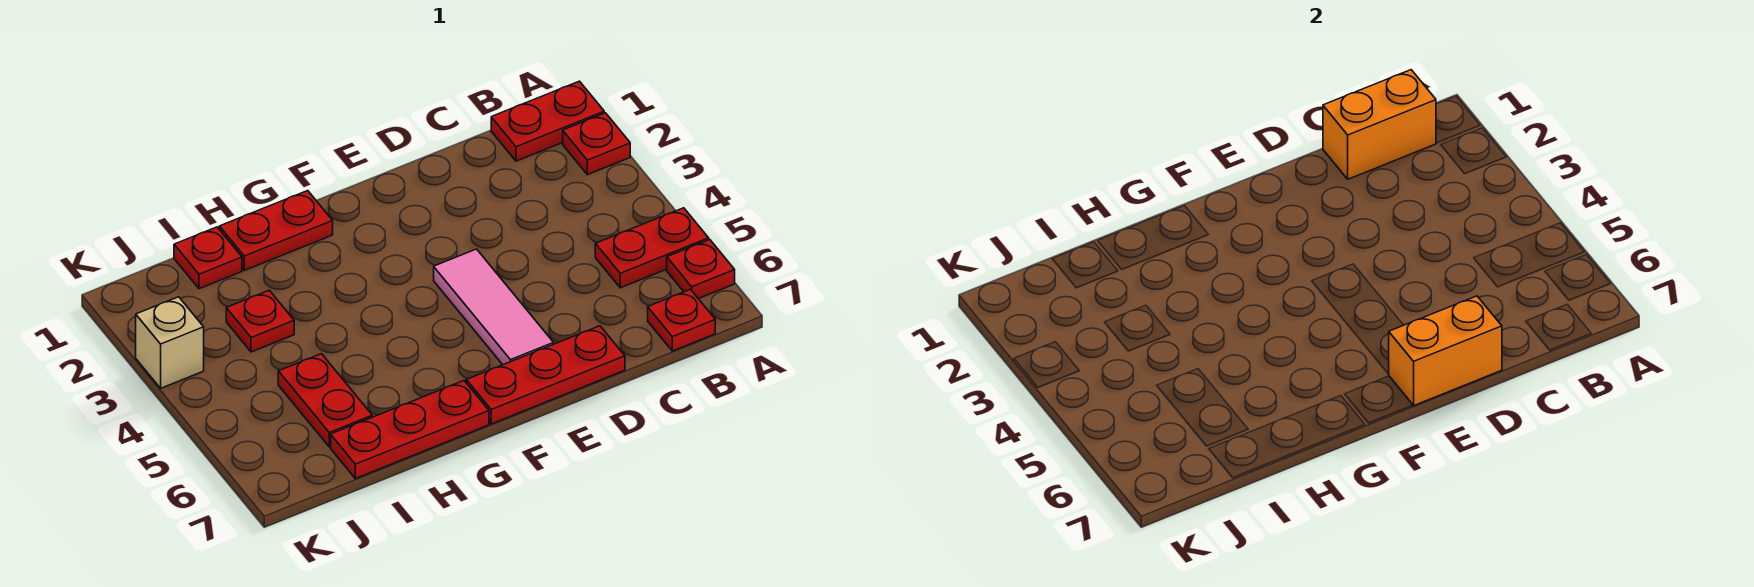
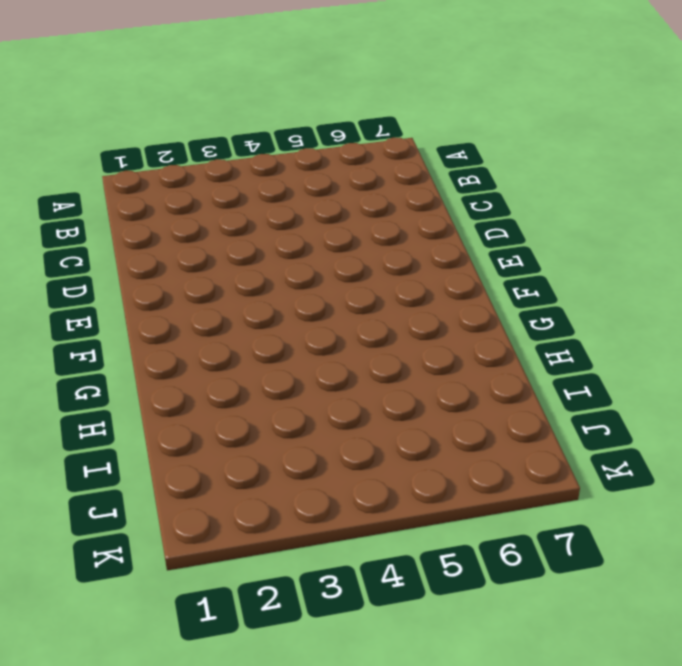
none -> red 1x2 plate [491,81,604,161]
none -> red 1x1 plate [563,113,630,175]
none -> red 1x2 plate [595,208,709,288]

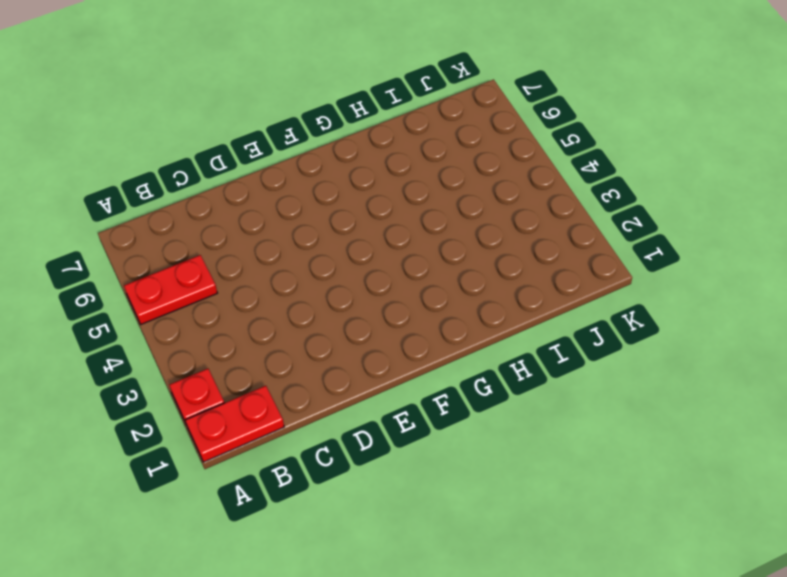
none -> red 1x1 plate [667,240,735,299]
none -> red 1x1 plate [648,289,715,351]
none -> red 1x3 plate [466,326,625,424]

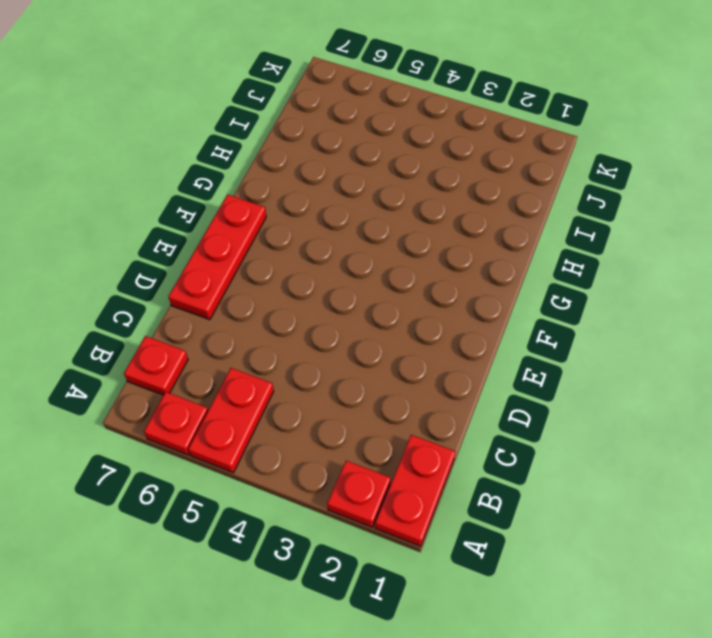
none -> pink 1x3 tile [434,249,554,365]
none -> red 1x2 plate [219,191,333,270]
none -> red 1x3 plate [331,381,489,479]

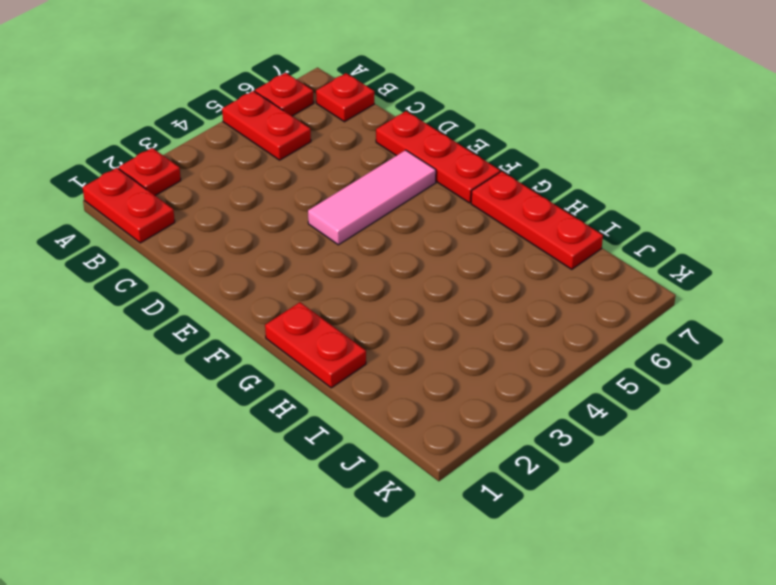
none -> red 1x1 plate [174,227,242,289]
none -> red 1x1 plate [226,290,294,352]
none -> red 1x2 plate [278,354,372,447]

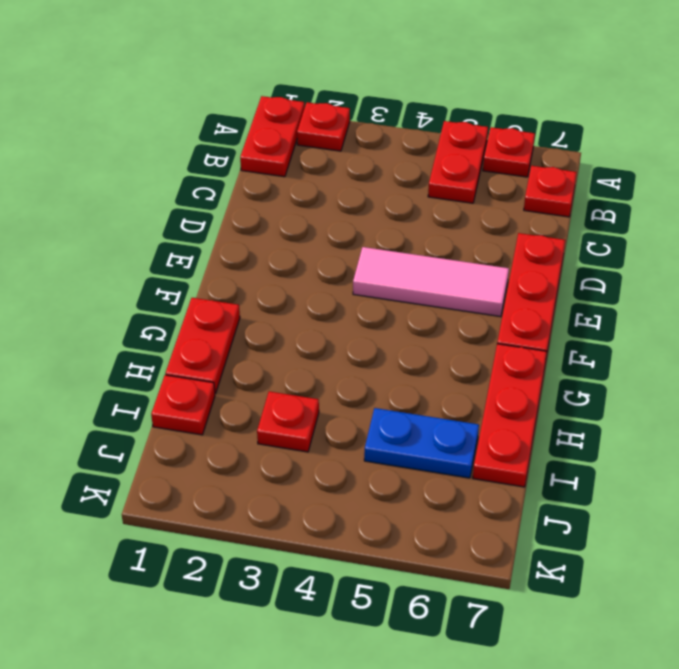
blue 1x2 plate [364,408,479,478] -> red 1x2 plate [278,354,372,447]
none -> tan 1x1 brick [136,297,204,388]
none -> orange 1x2 brick [1323,70,1436,179]
none -> orange 1x2 brick [1389,296,1502,406]

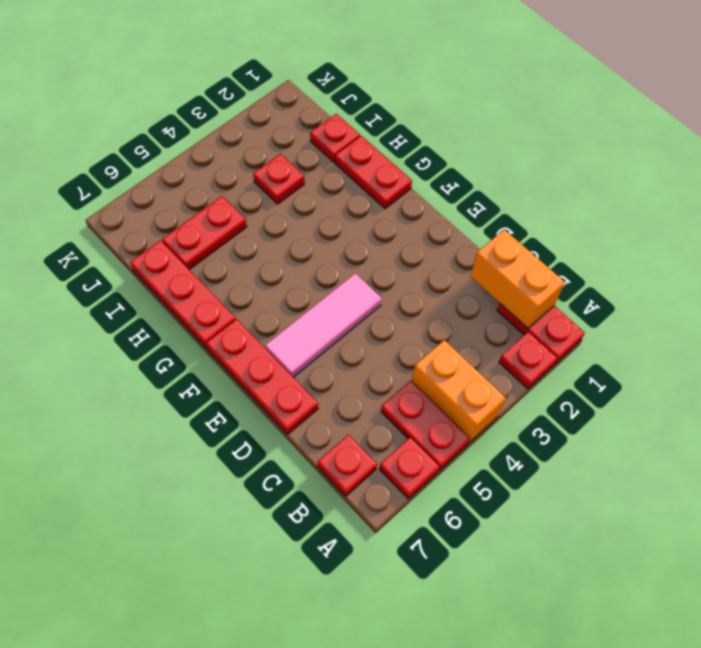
orange 1x2 brick [412,340,506,442] -> orange 1x2 brick moved to [1389,296,1502,406]
none -> tan 1x1 brick [136,297,204,388]

